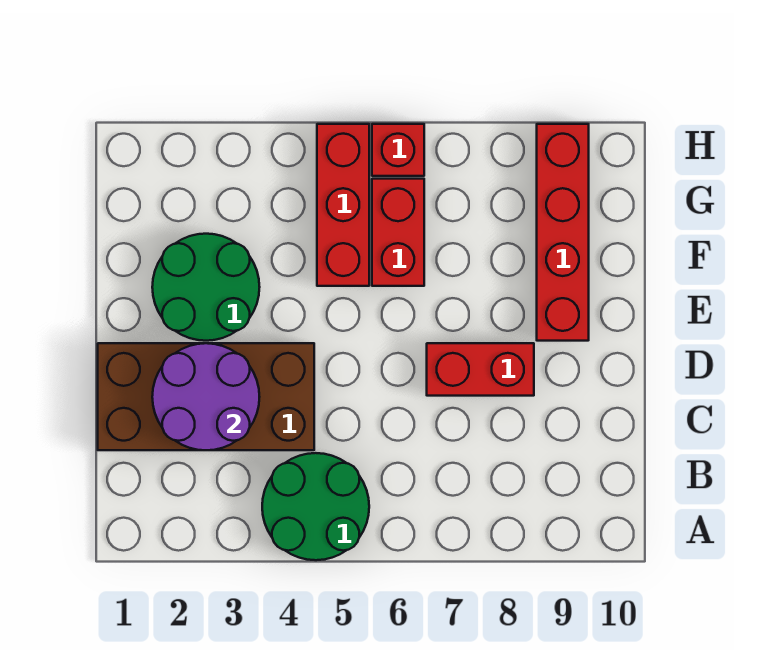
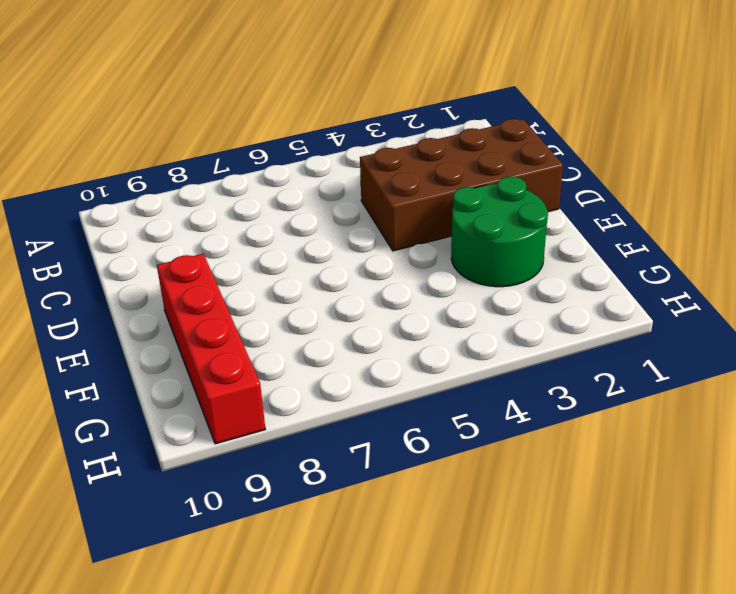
none -> green 2x2 round brick [262,453,369,560]
none -> red 1x2 brick [427,343,534,396]

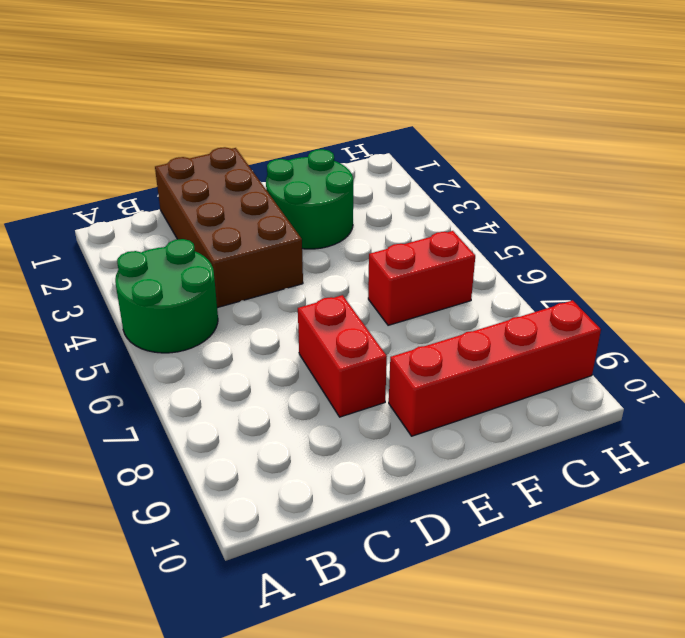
none -> red 1x3 brick [317,124,369,286]
none -> red 1x1 brick [372,124,424,176]

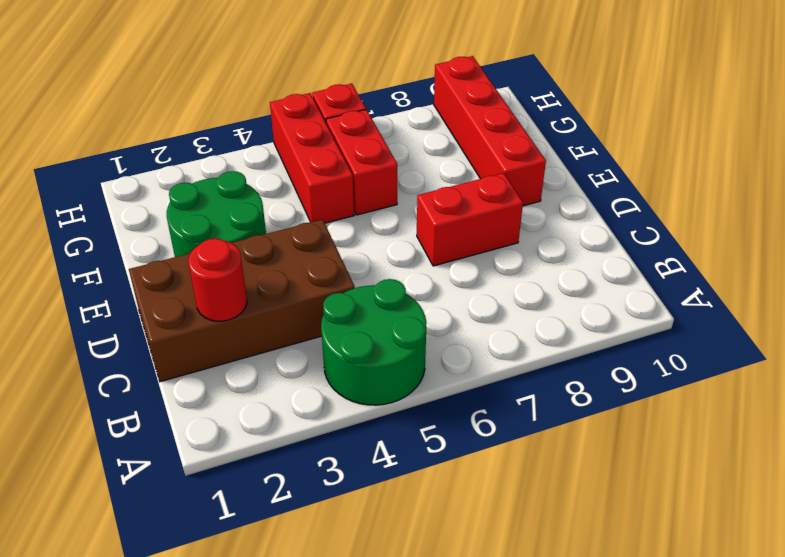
red 1x1 round brick [188,239,247,321] -> purple 2x2 round brick [152,343,259,450]

